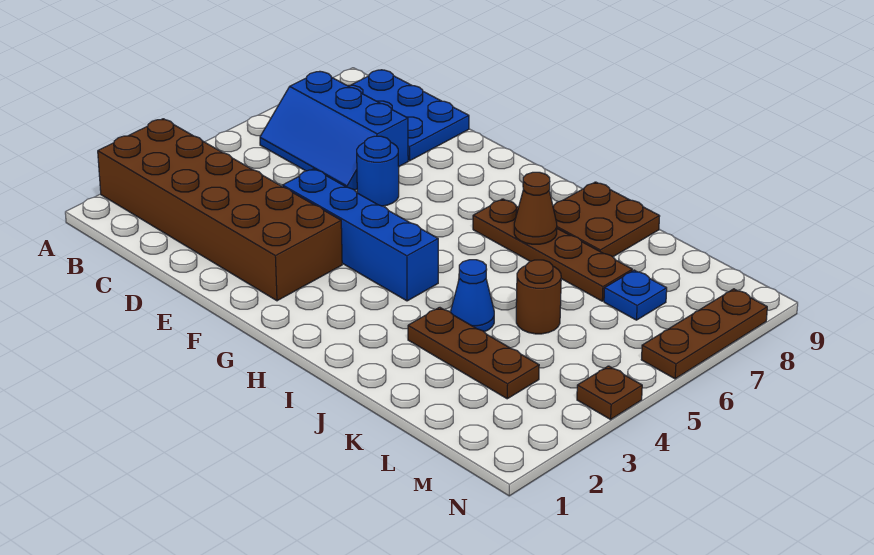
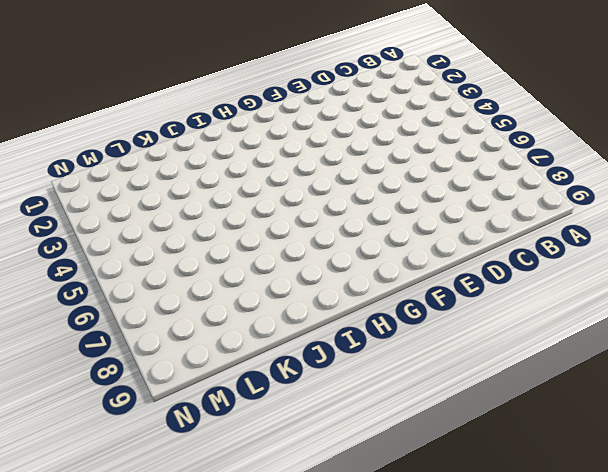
none -> brown 2x6 brick [98,119,342,301]
none -> blue 2x3 slope [260,72,408,190]
none -> blue 2x3 plate [348,70,469,161]

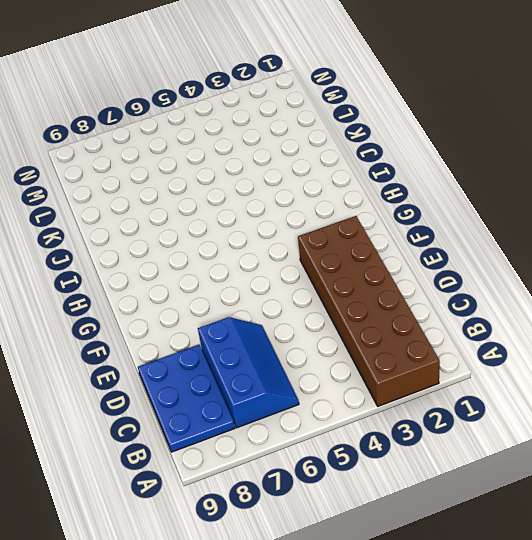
none -> blue 1x4 brick [283,169,438,301]
none -> blue 1x1 round brick [357,136,399,206]
none -> brown 1x4 plate [473,199,632,301]

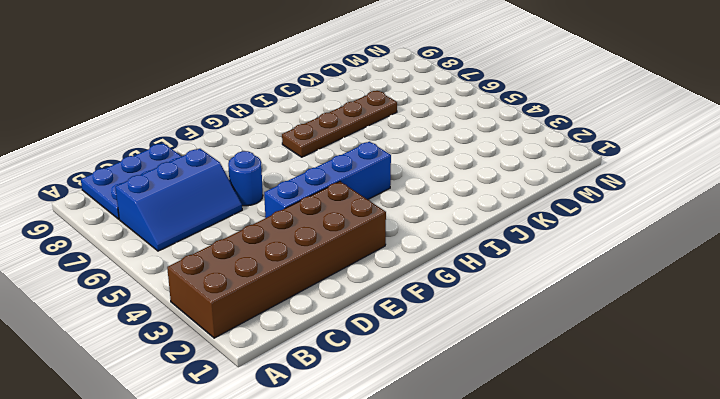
none -> brown 2x2 plate [553,182,660,257]
none -> brown 1x3 plate [408,307,539,399]
none -> blue 1x1 cone [451,260,494,332]

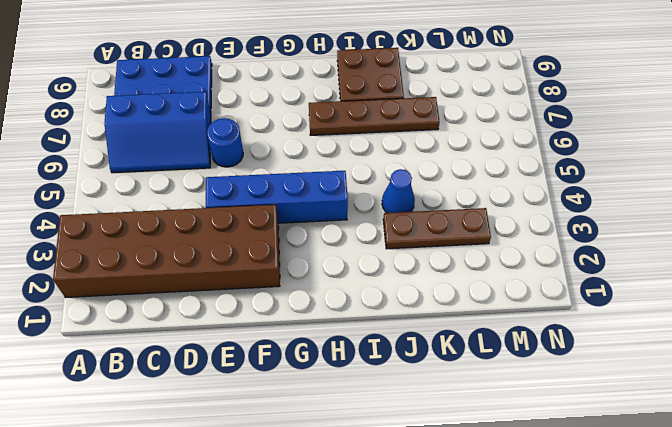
none -> brown 1x1 round brick [516,260,561,334]
none -> blue 1x1 plate [604,270,667,320]
none -> brown 1x1 plate [577,366,642,419]

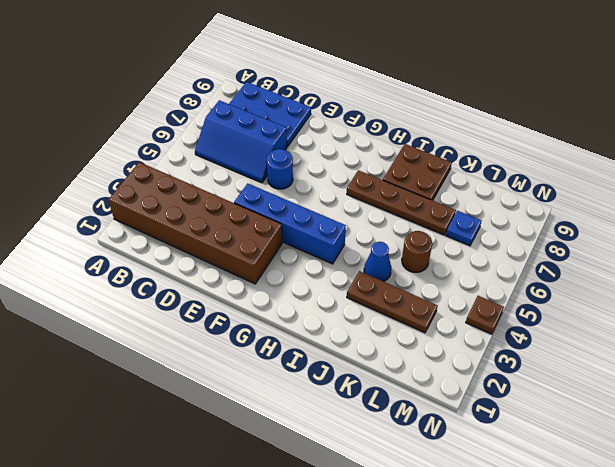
none -> brown 1x3 plate [641,289,767,379]
none -> brown 1x1 cone [514,172,557,244]

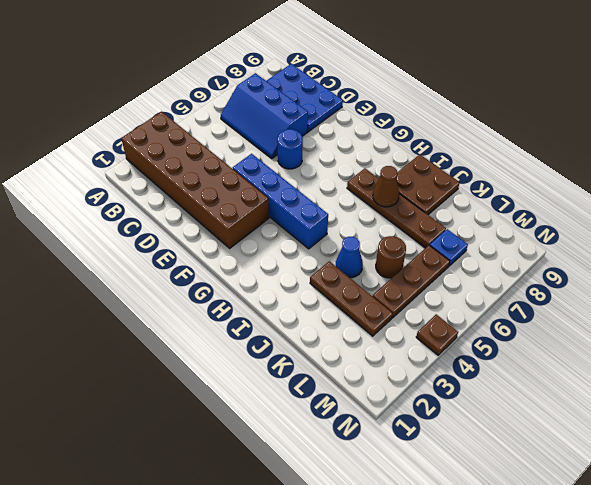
brown 1x3 plate [372,245,450,318] -> brown 1x3 plate moved to [641,289,767,379]

